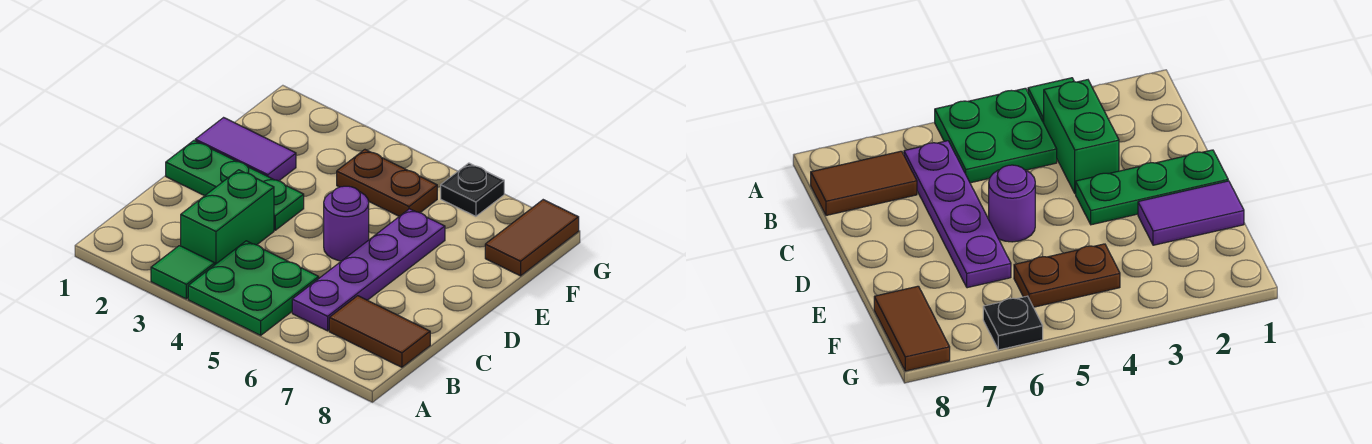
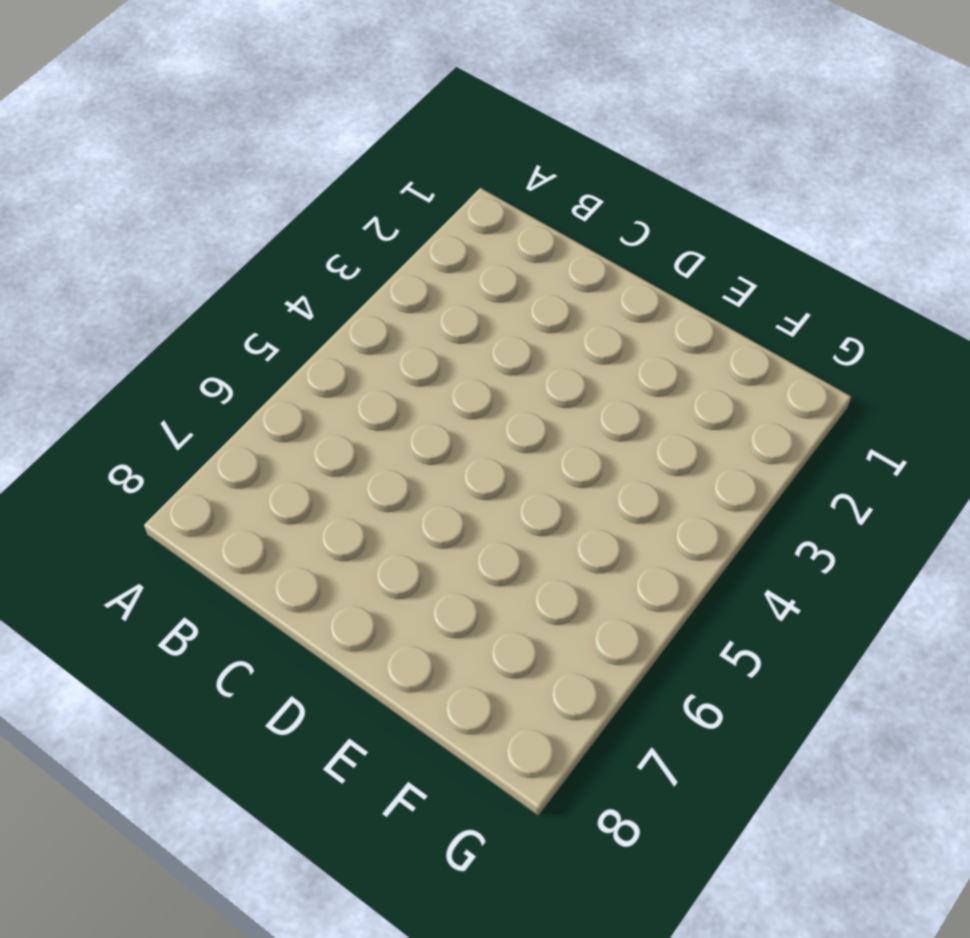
none -> green 1x1 tile [151,246,215,299]
none -> green 2x2 plate [188,241,319,335]

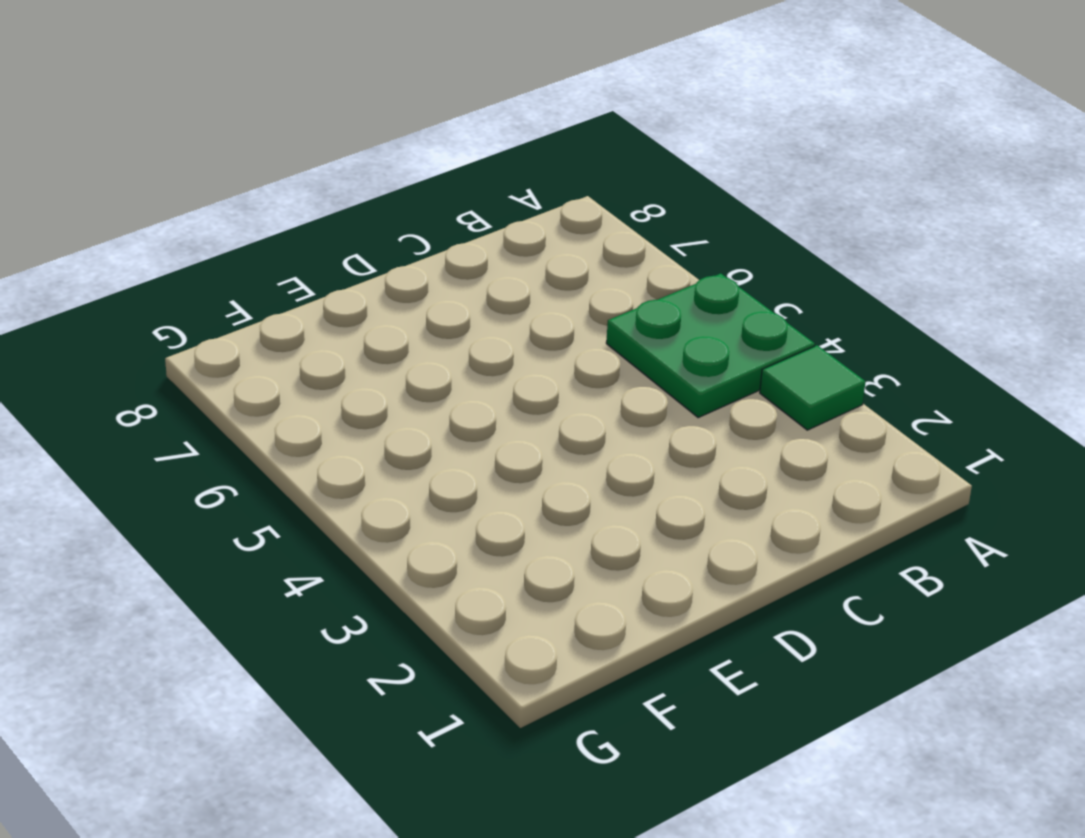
none -> green 1x2 brick [181,170,274,264]
none -> purple 1x4 plate [292,209,445,331]

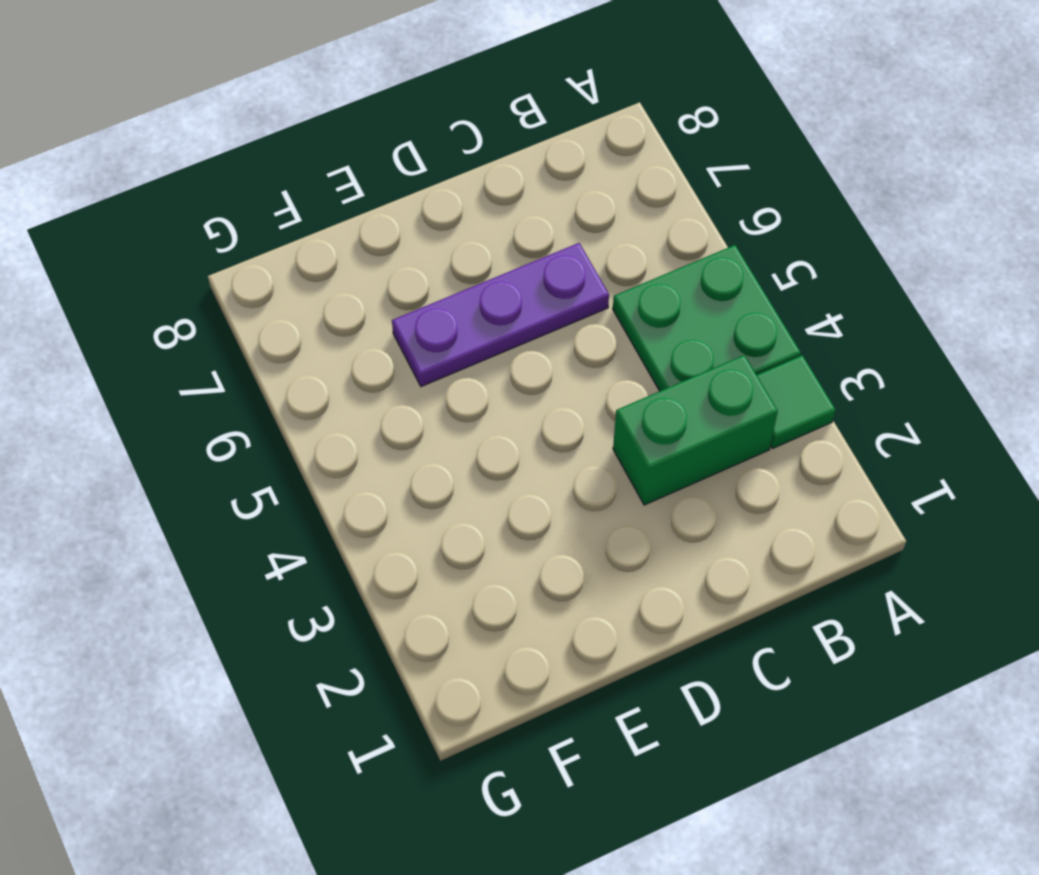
purple 1x3 plate [392,243,609,387] -> purple 1x4 plate [292,209,445,331]
none -> brown 1x2 tile [329,296,430,367]
none -> green 1x3 plate [166,141,304,230]

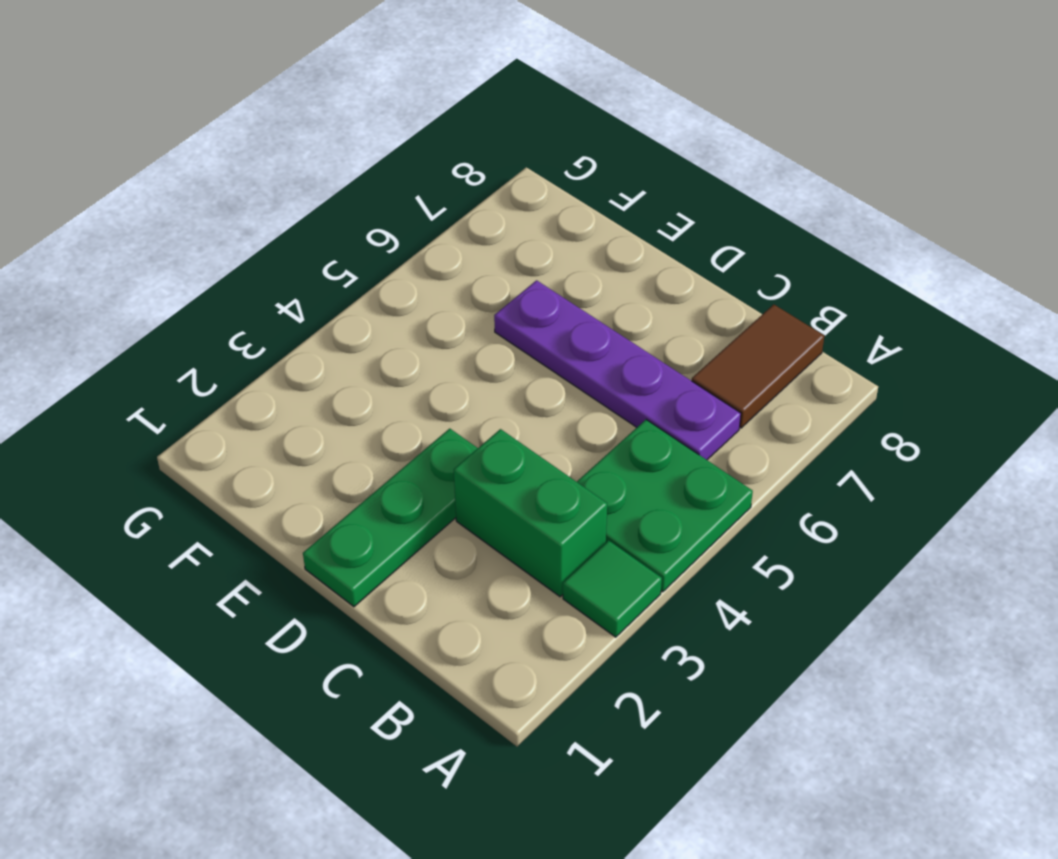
none -> purple 1x1 round brick [324,186,369,261]
none -> purple 1x2 tile [195,118,296,181]

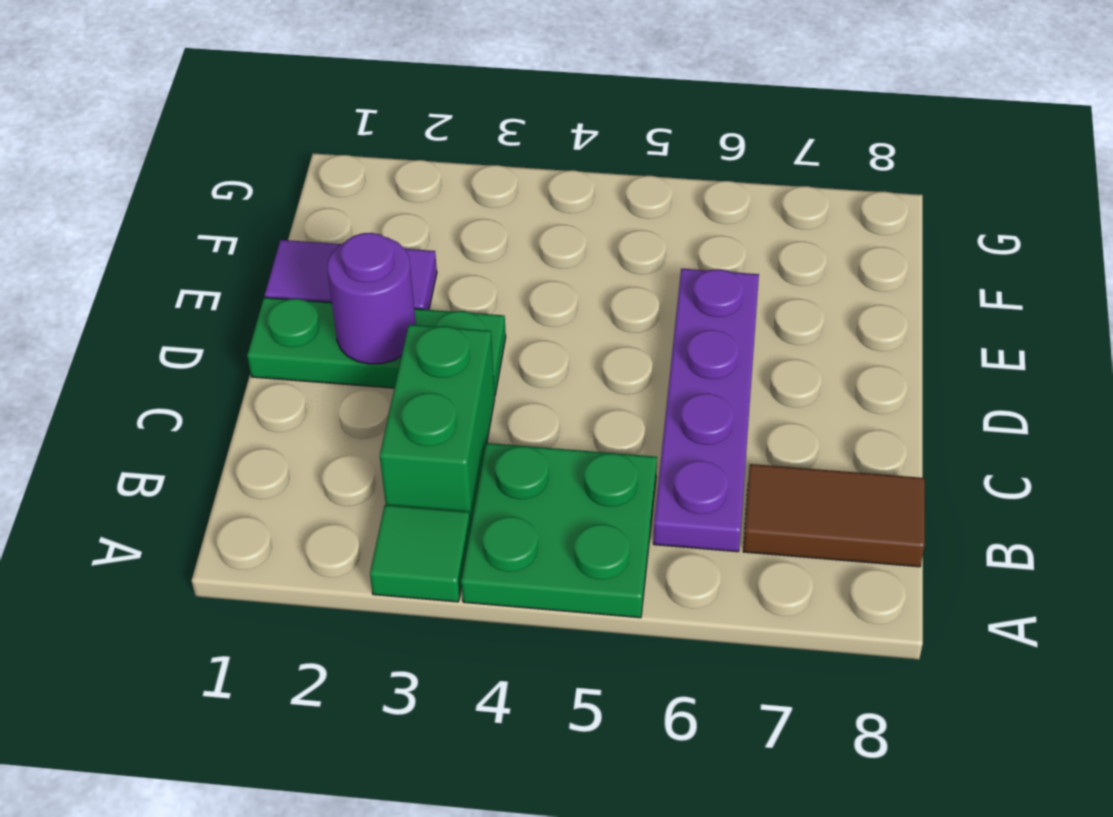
purple 1x1 round brick [327,233,416,364] -> purple 1x1 round brick moved to [324,186,369,261]
none -> brown 1x2 plate [337,150,437,216]
none -> brown 1x2 tile [485,200,579,276]

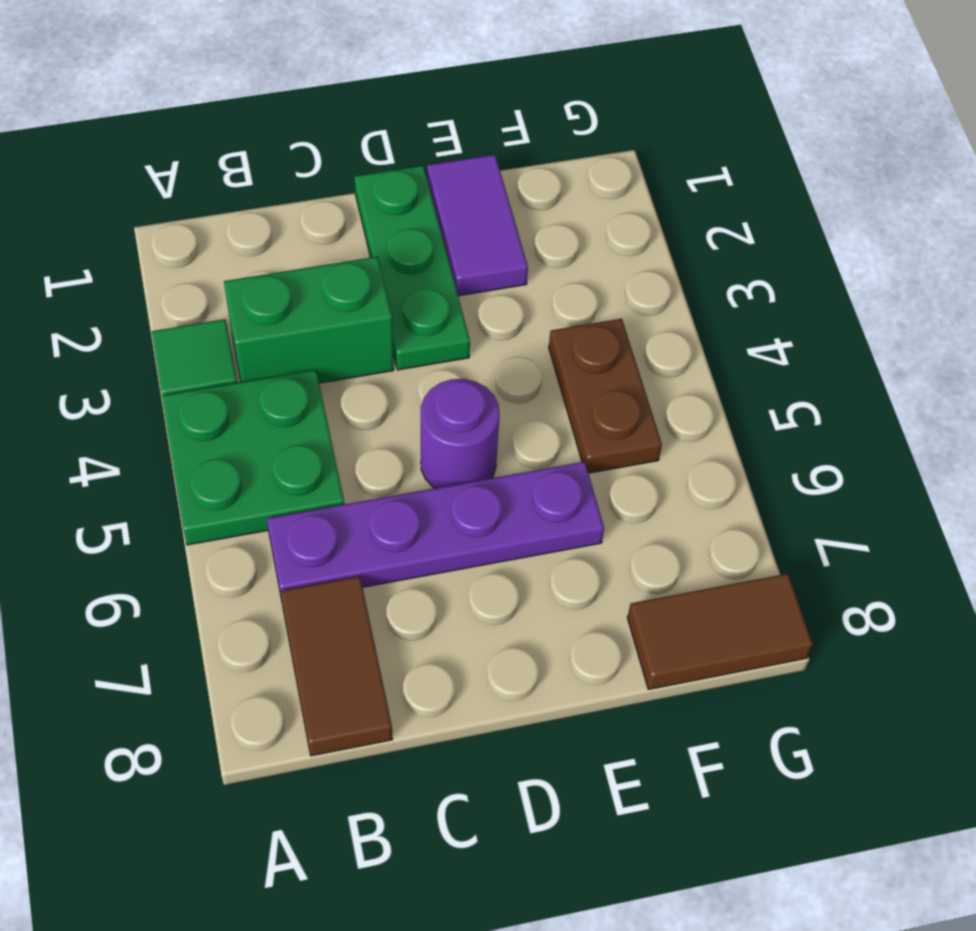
none -> black 1x1 plate [441,163,504,216]

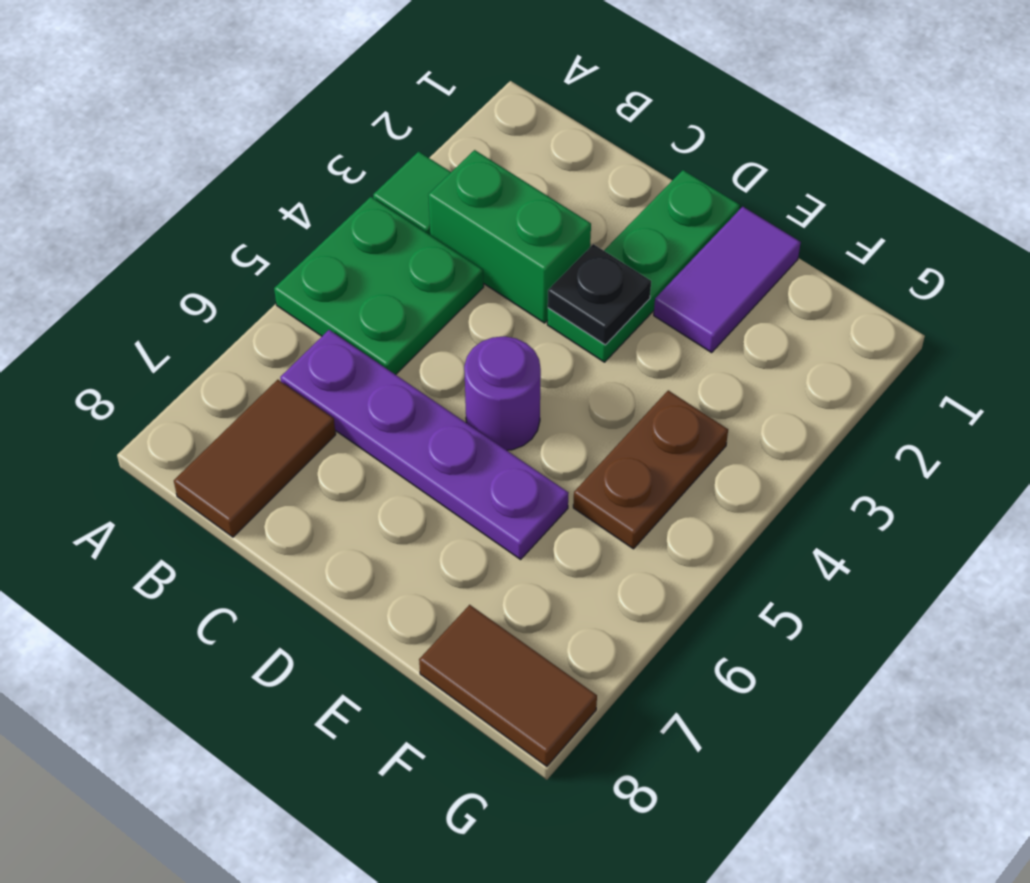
black 1x1 plate [548,244,651,345] -> black 1x1 plate moved to [441,163,504,216]

